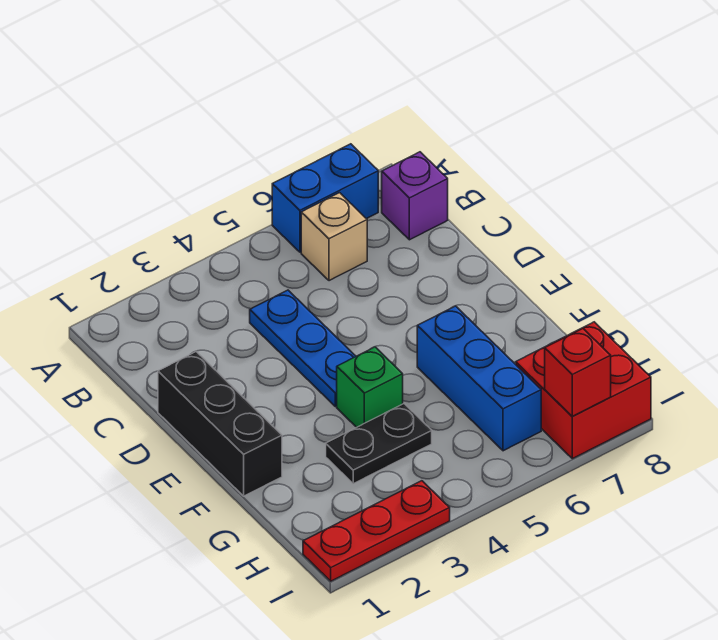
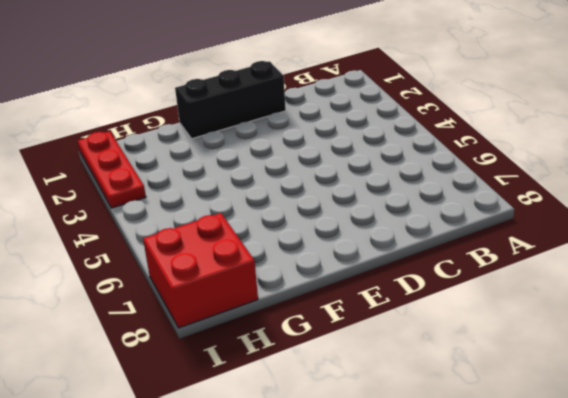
none -> blue 1x2 brick [272,144,378,252]
none -> tan 1x1 brick [301,193,367,281]

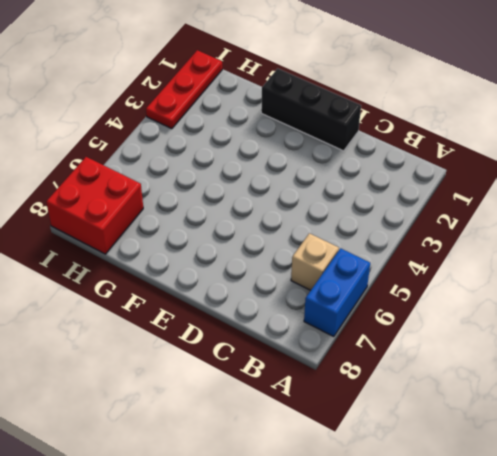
none -> purple 1x1 brick [382,152,448,240]
none -> blue 1x3 plate [250,290,356,407]

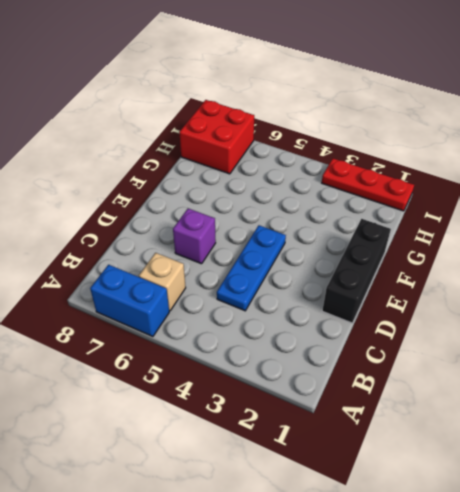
purple 1x1 brick [173,208,216,264] -> purple 1x1 brick moved to [382,152,448,240]
none -> green 1x1 brick [337,347,403,427]
none -> blue 1x3 brick [417,306,541,451]

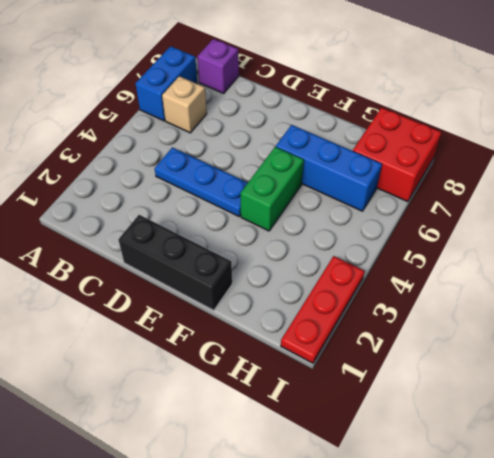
green 1x2 brick [241,147,304,231] -> green 1x1 brick [337,347,403,427]
none -> black 1x2 plate [326,404,432,484]
none -> red 1x1 brick [545,328,611,416]

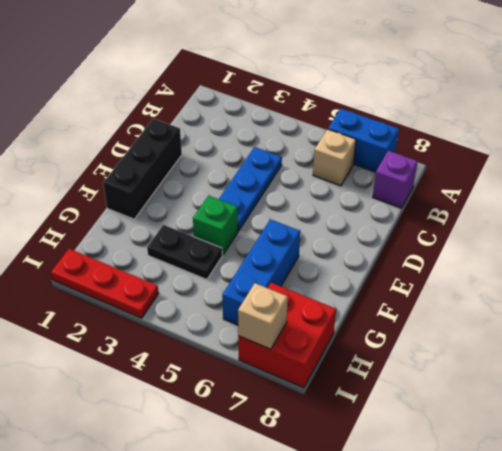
tan 1x1 brick [238,283,288,349] -> red 1x1 brick [545,328,611,416]

